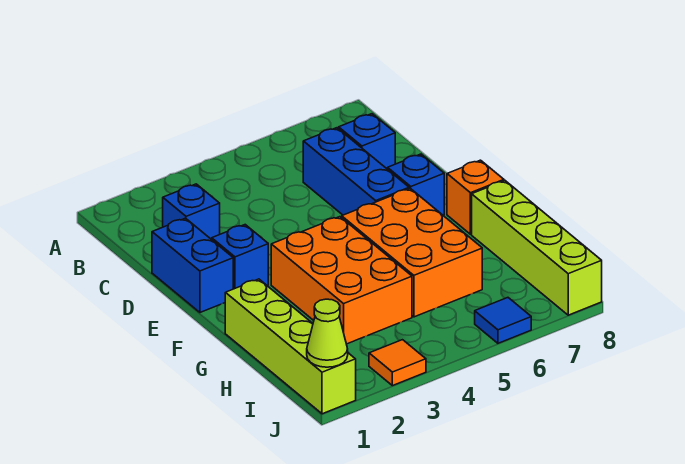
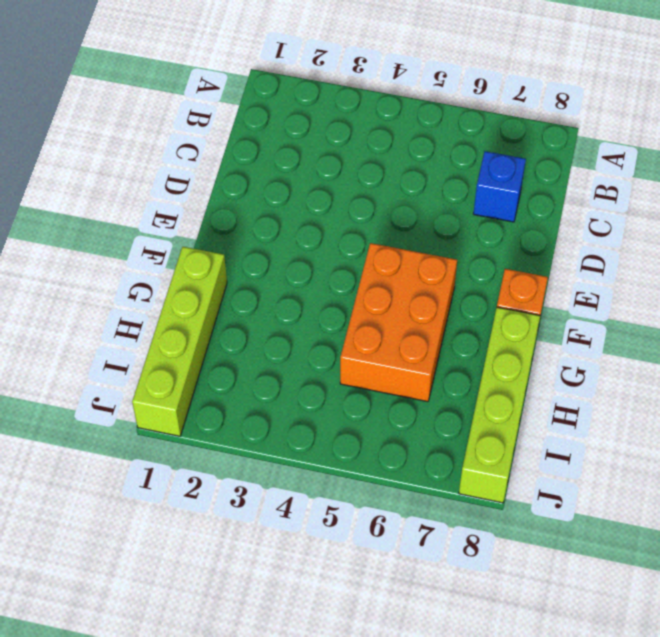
none -> blue 1x1 brick [163,184,220,240]
none -> blue 1x3 brick [303,128,409,215]
none -> blue 1x2 brick [152,218,233,312]

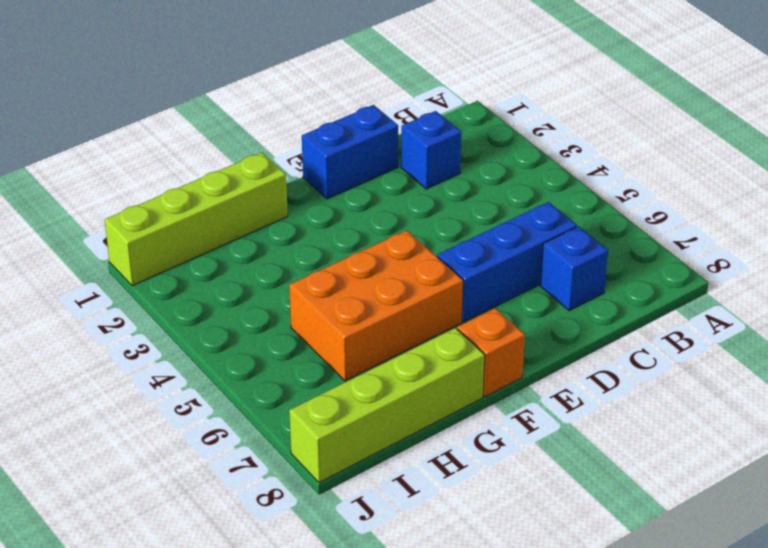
none -> blue 1x1 brick [212,225,268,289]
none -> blue 1x1 brick [388,154,444,215]
none -> orange 2x3 brick [271,217,412,344]

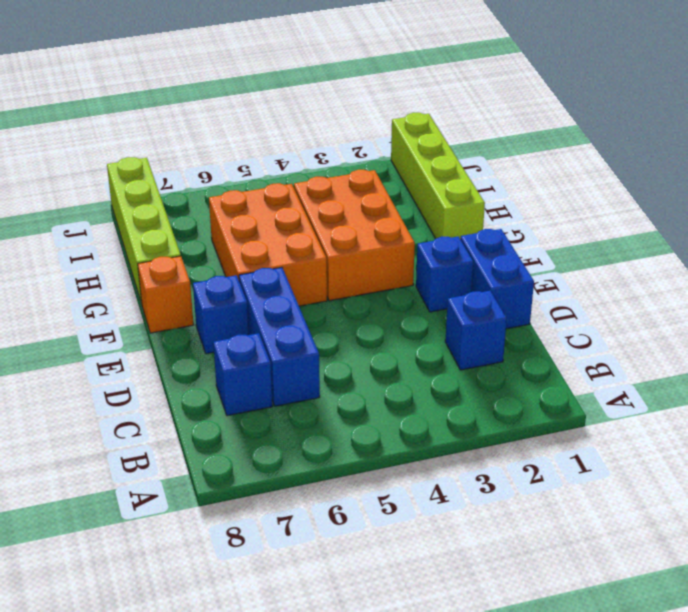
none -> orange 1x1 tile [369,340,426,386]
none -> blue 1x1 tile [475,298,531,343]
none -> lime 1x1 cone [307,299,348,367]

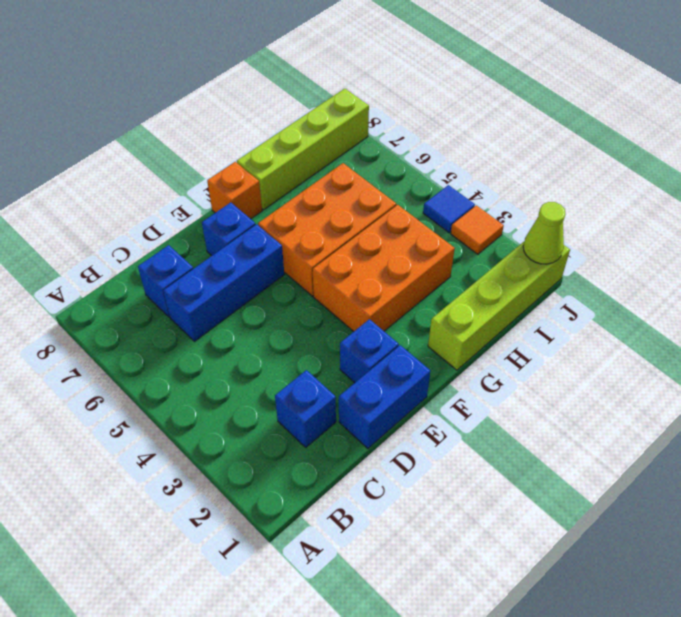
blue 1x1 tile [423,185,475,233] -> blue 1x1 tile moved to [475,298,531,343]

